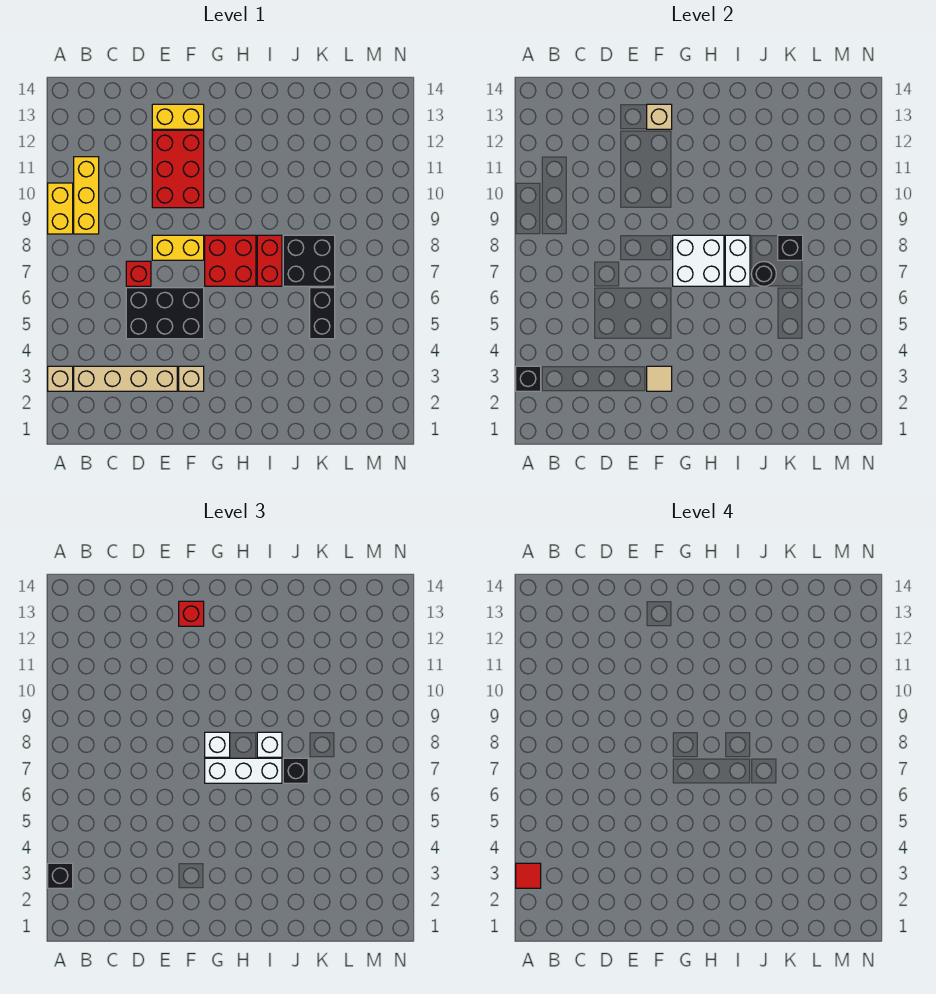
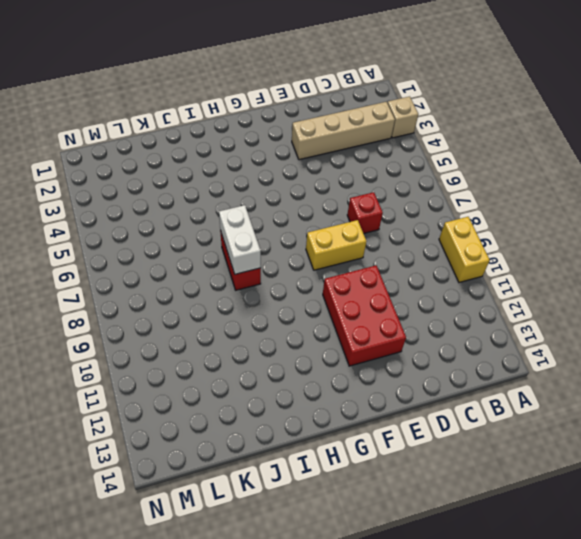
none -> yellow 1x3 brick [74,157,99,234]
none -> black 2x3 brick [126,288,204,339]
none -> yellow 1x2 brick [152,104,204,129]

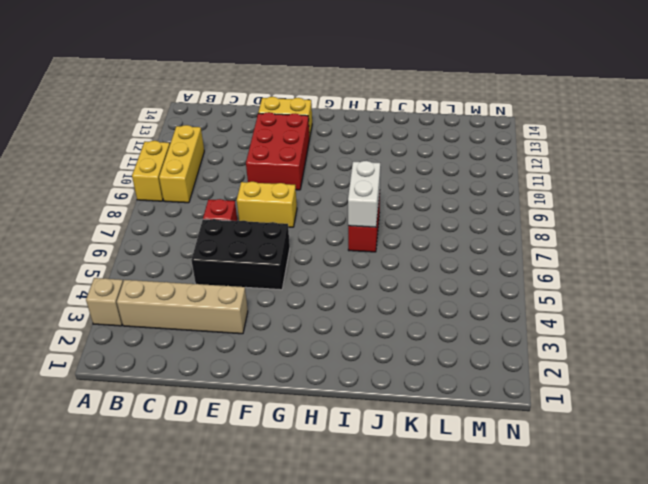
none -> tan 1x1 brick [179,366,204,391]
none -> red 2x2 brick [205,235,256,286]
none -> black 2x2 brick [283,235,335,286]

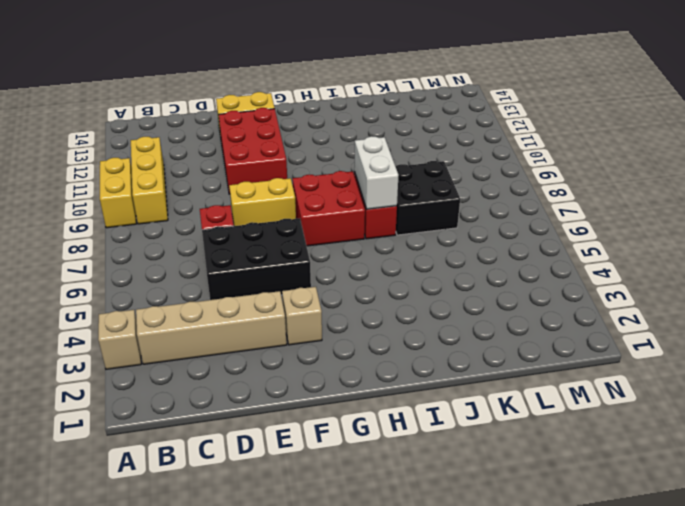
none -> black 1x2 brick [310,288,335,339]
none -> black 1x1 brick [516,366,541,391]
none -> tan 1x1 tile [647,366,672,391]

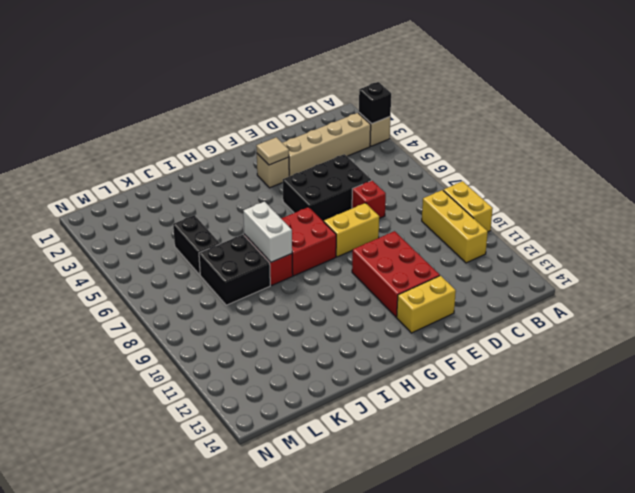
none -> tan 1x1 brick [647,104,672,129]
none -> white 2x2 brick [673,235,724,286]
none -> black 1x1 round brick [751,262,776,286]

